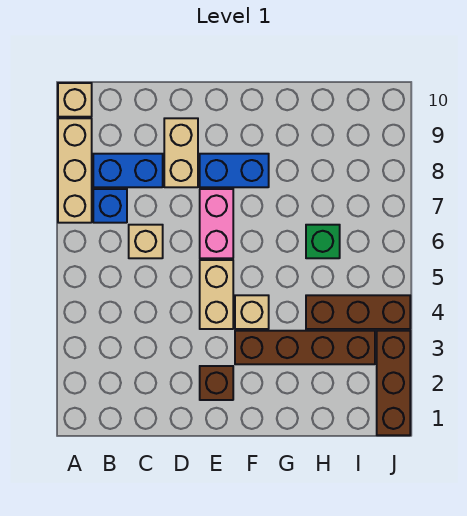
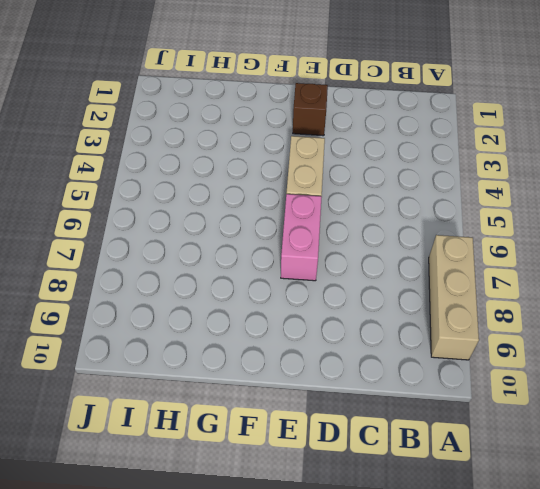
none -> tan 1x1 brick [58,83,92,117]
none -> blue 1x1 brick [93,189,127,223]
none -> blue 1x2 brick [93,154,163,187]

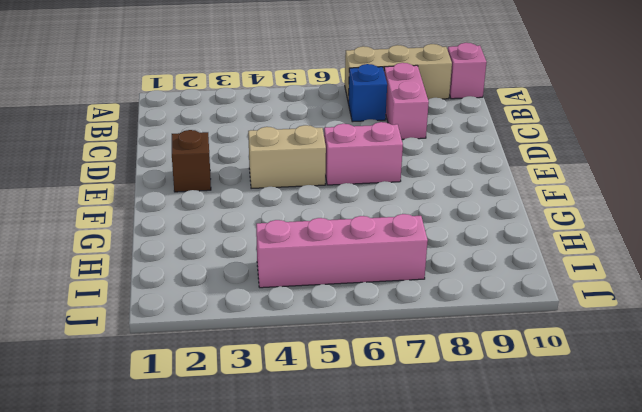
pink 1x1 brick [448,43,487,99] -> tan 1x1 brick [58,83,92,117]
pink 1x2 brick [384,63,429,139] -> blue 1x2 brick [93,154,163,187]
pink 1x4 brick [256,214,428,288] -> brown 1x3 brick [306,295,410,329]
none -> tan 1x1 brick [129,225,163,258]
none -> tan 1x2 brick [164,118,198,187]
none -> blue 1x2 brick [200,154,269,187]

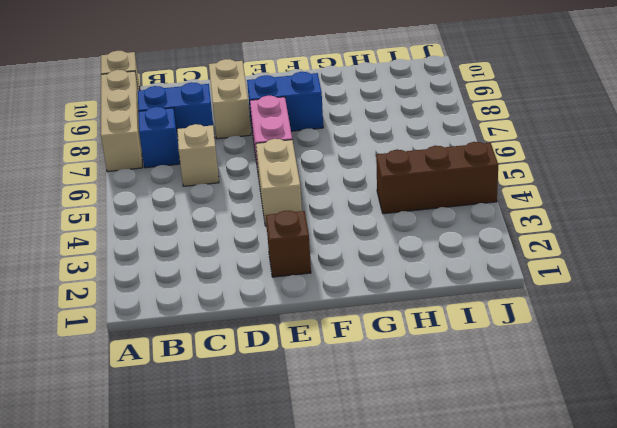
none -> brown 1x4 brick [235,331,375,364]
none -> tan 1x1 brick [235,295,269,329]
none -> green 1x1 brick [306,225,340,258]

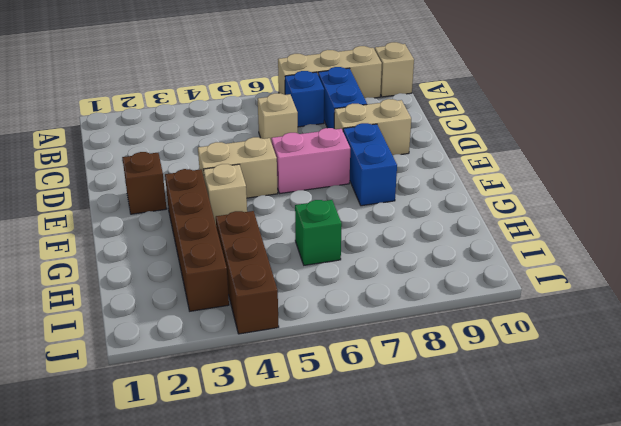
none -> brown 1x3 brick [377,331,410,435]

